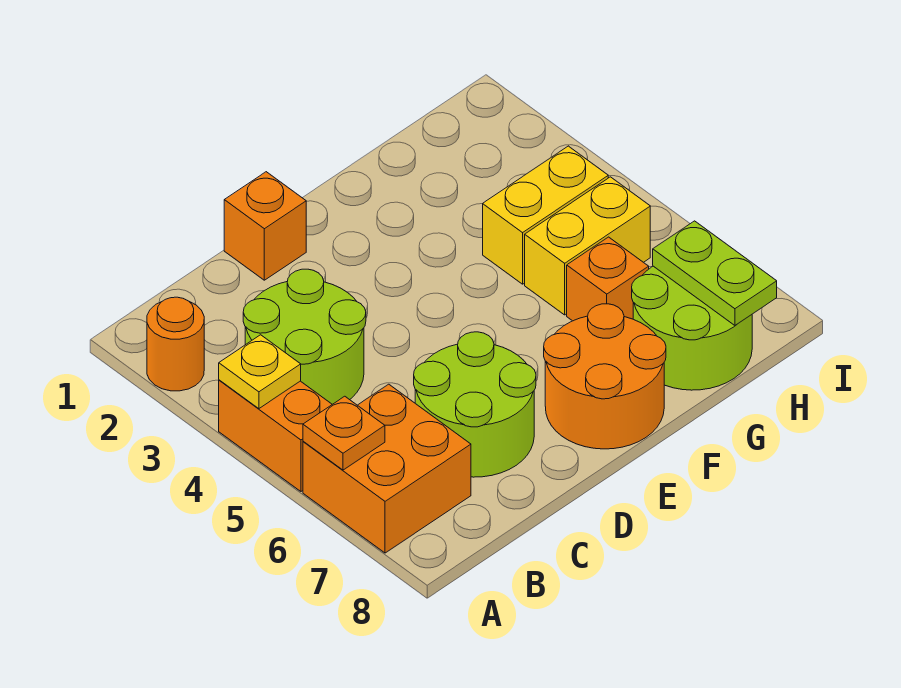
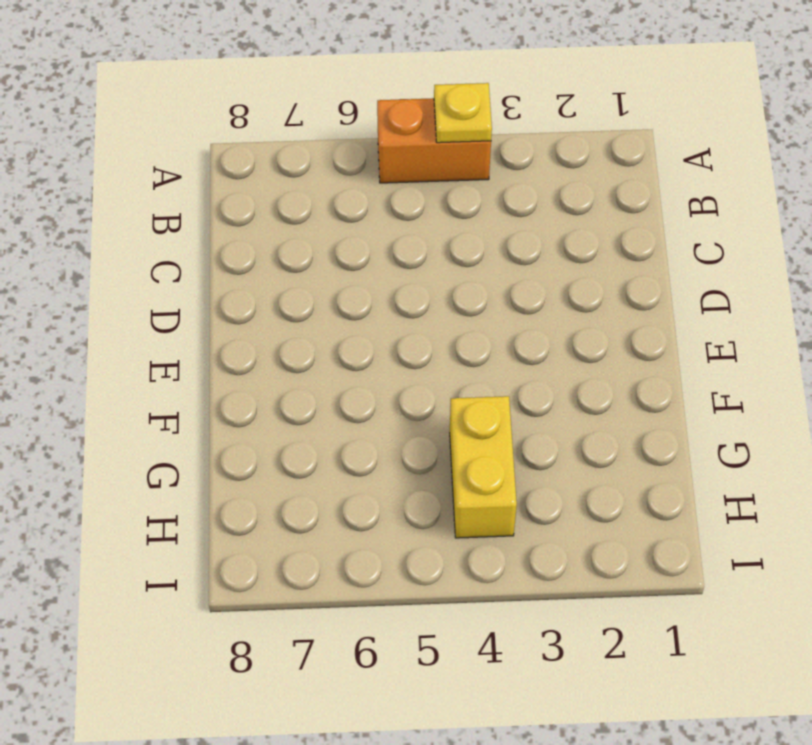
none -> orange 1x1 round brick [147,297,204,391]
none -> orange 2x2 brick [303,384,471,553]
none -> lime 2x2 round brick [243,269,366,404]

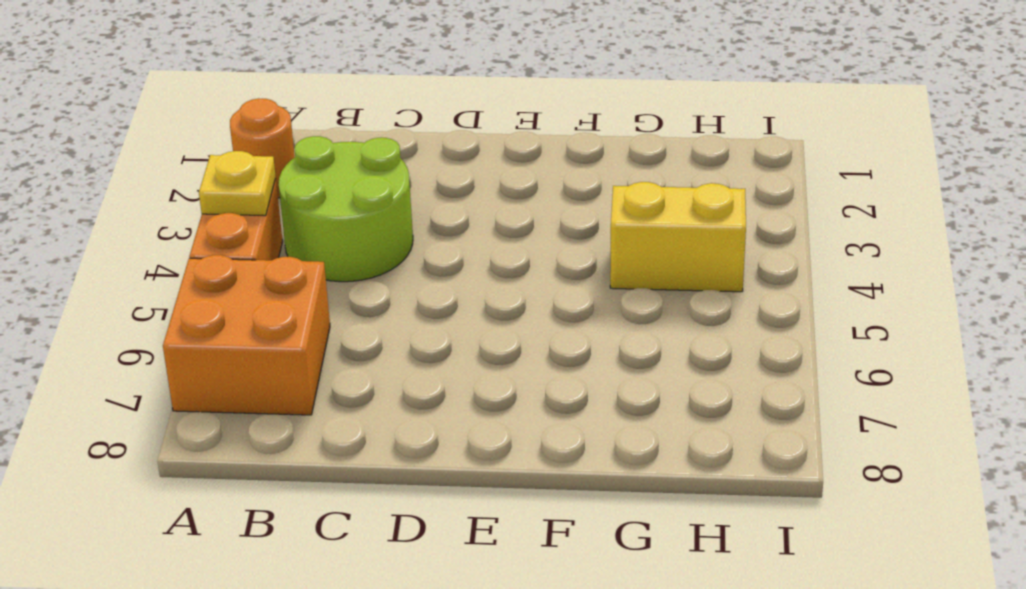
none -> lime 2x2 round brick [414,332,536,477]
none -> orange 1x1 brick [224,172,306,280]
none -> orange 2x2 round brick [544,304,666,449]

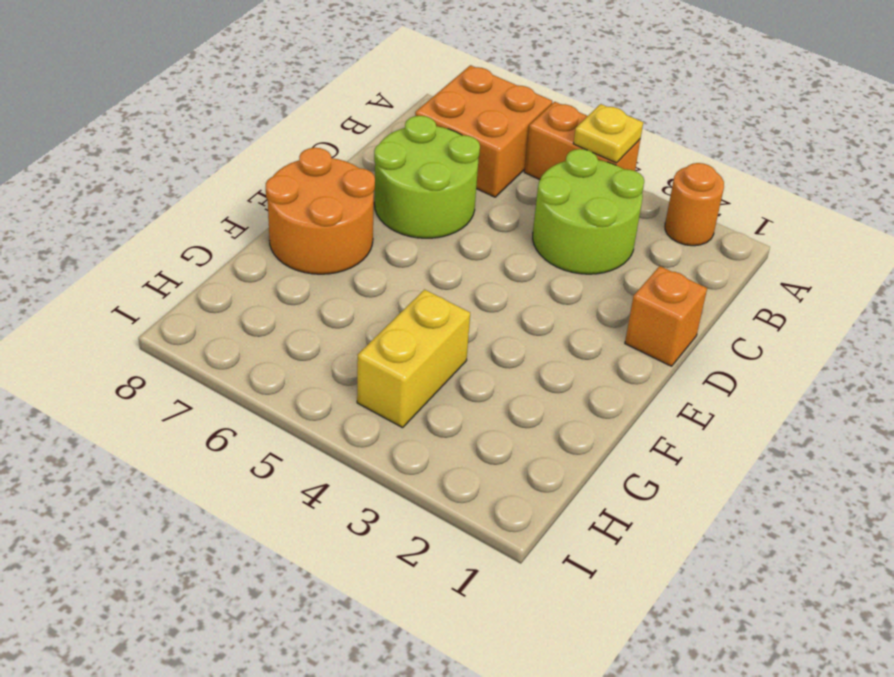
none -> yellow 1x2 brick [525,177,650,315]
none -> orange 1x1 brick [567,237,649,321]
none -> lime 2x2 round brick [632,266,752,390]

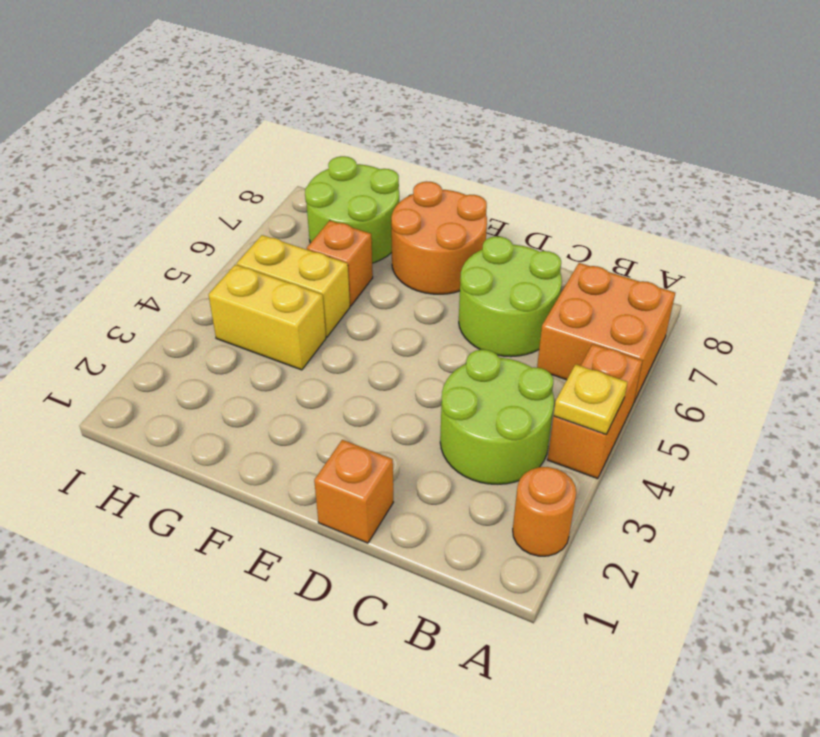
none -> orange 1x1 plate [303,396,385,470]
none -> lime 1x2 plate [653,221,777,325]

